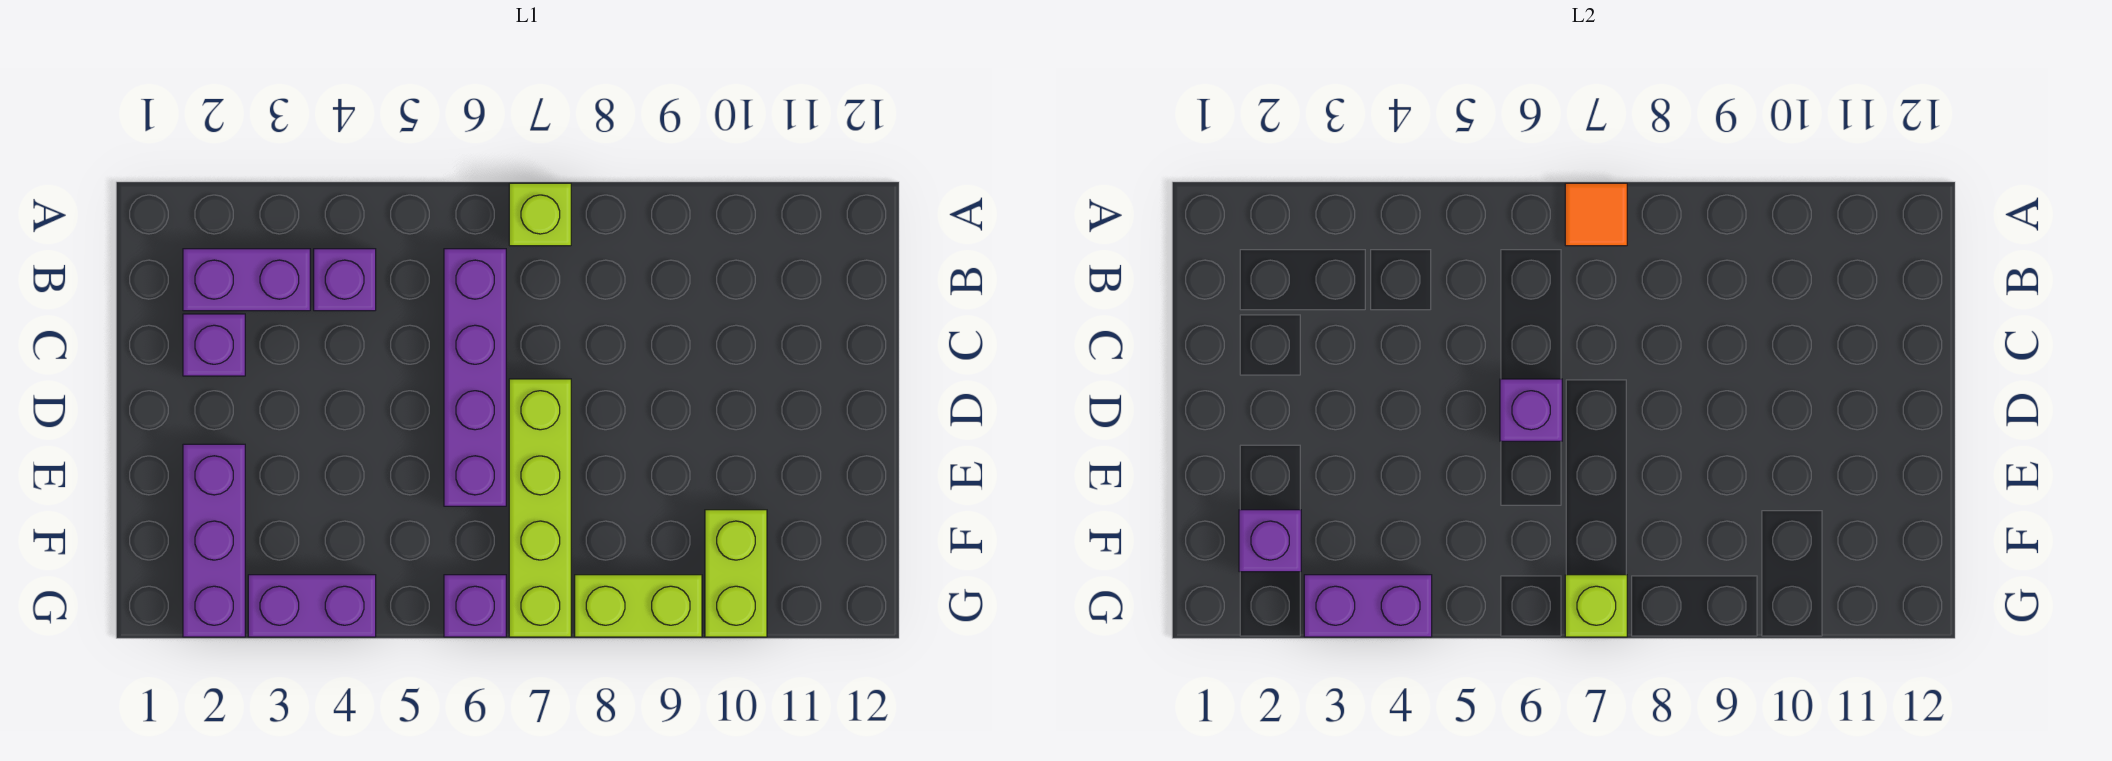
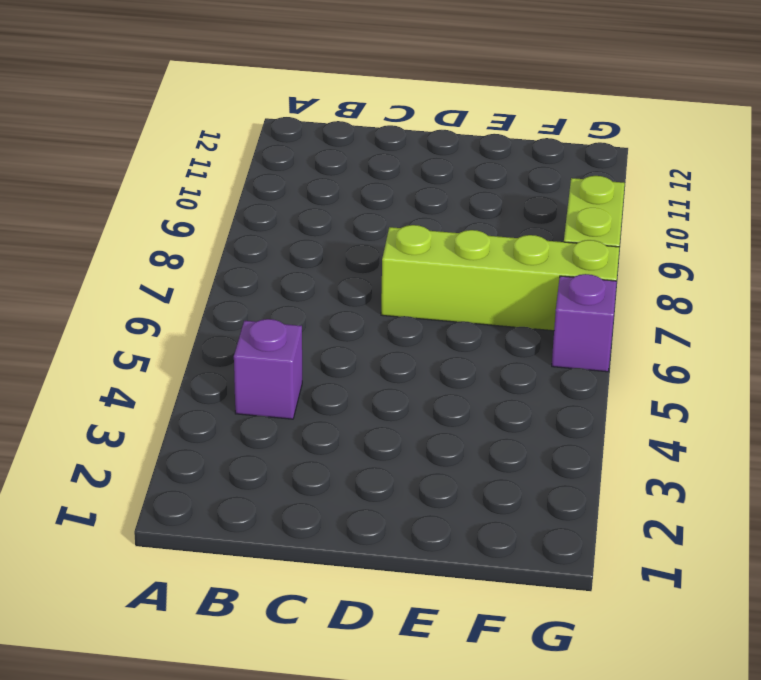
none -> lime 1x1 brick [509,183,571,246]
none -> purple 1x2 brick [183,249,310,311]
none -> purple 1x4 brick [444,249,506,506]

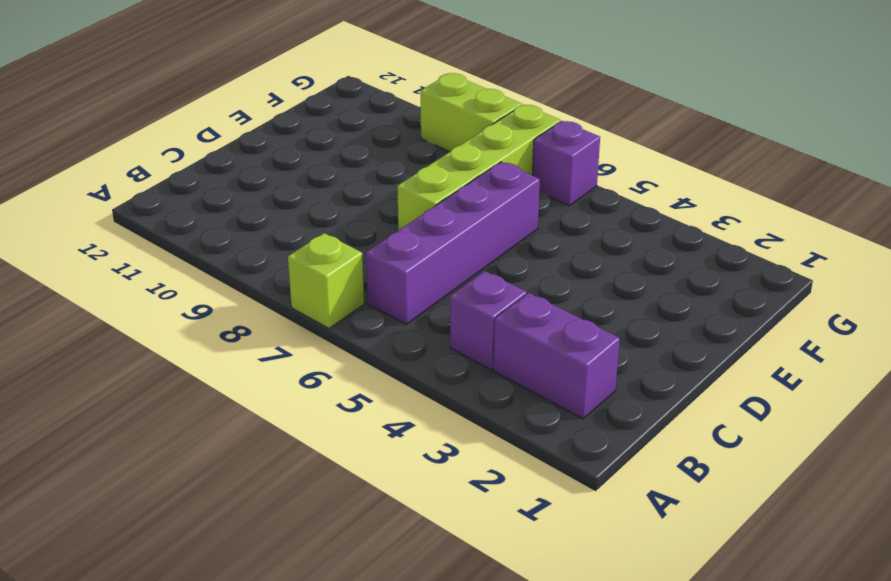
none -> purple 1x1 brick [183,314,245,376]
none -> purple 1x3 brick [183,444,245,637]
none -> lime 1x2 brick [705,510,767,637]

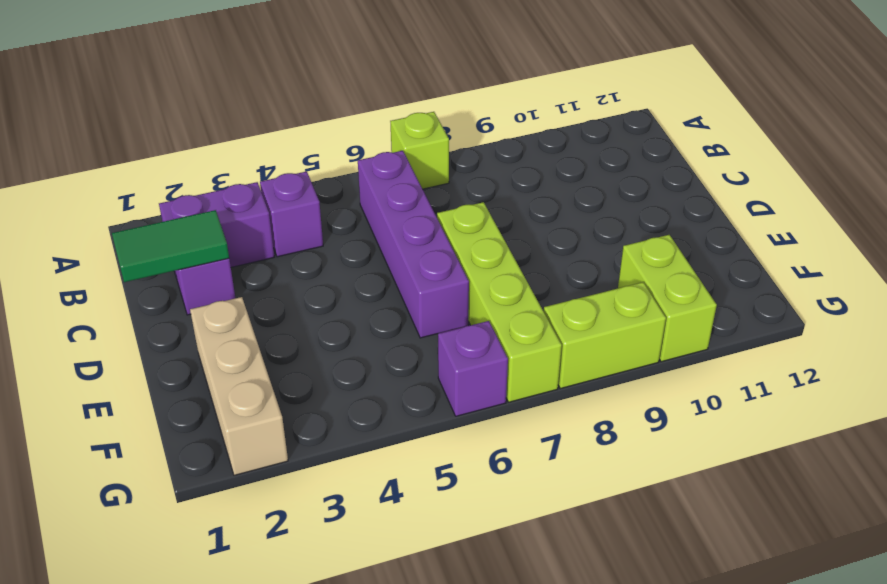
green 1x2 tile [112,210,229,282] -> none
tan 1x3 brick [190,297,288,475] -> purple 1x3 brick [183,444,245,637]
none -> purple 1x2 brick [248,575,376,637]
none -> orange 1x1 tile [1565,183,1627,246]
none -> purple 1x1 brick [1500,379,1562,441]

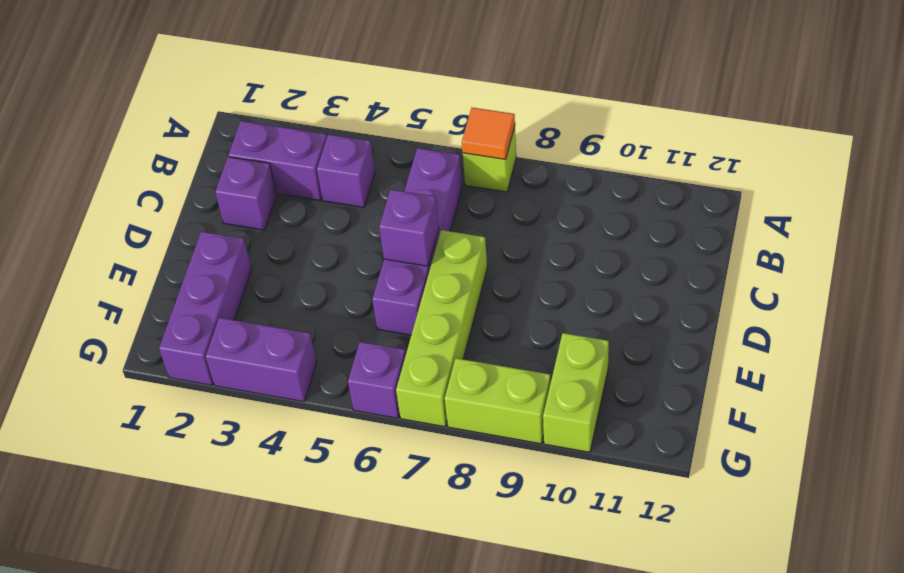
none -> purple 1x1 brick [1239,510,1301,572]
none -> purple 1x2 brick [1304,575,1432,637]
none -> lime 1x1 brick [1565,575,1627,637]

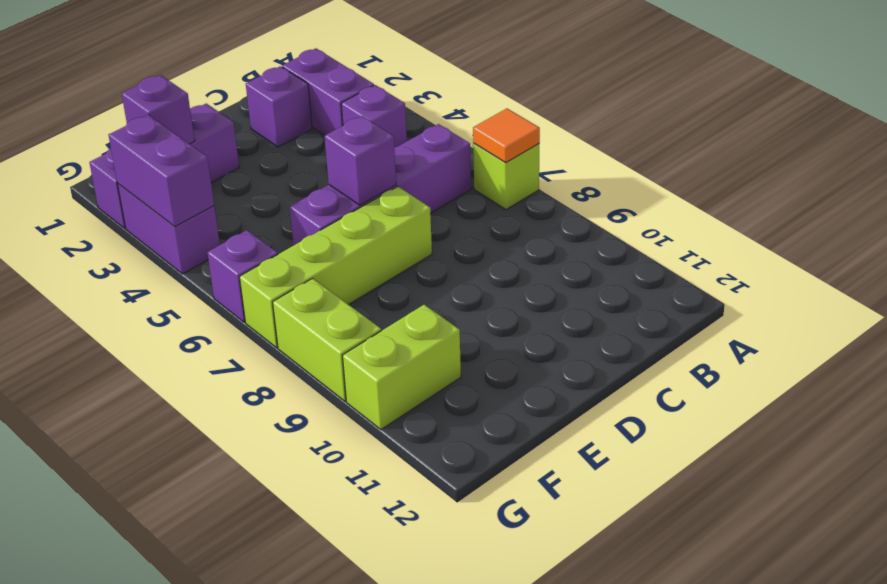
none -> lime 1x1 brick [1565,575,1627,637]

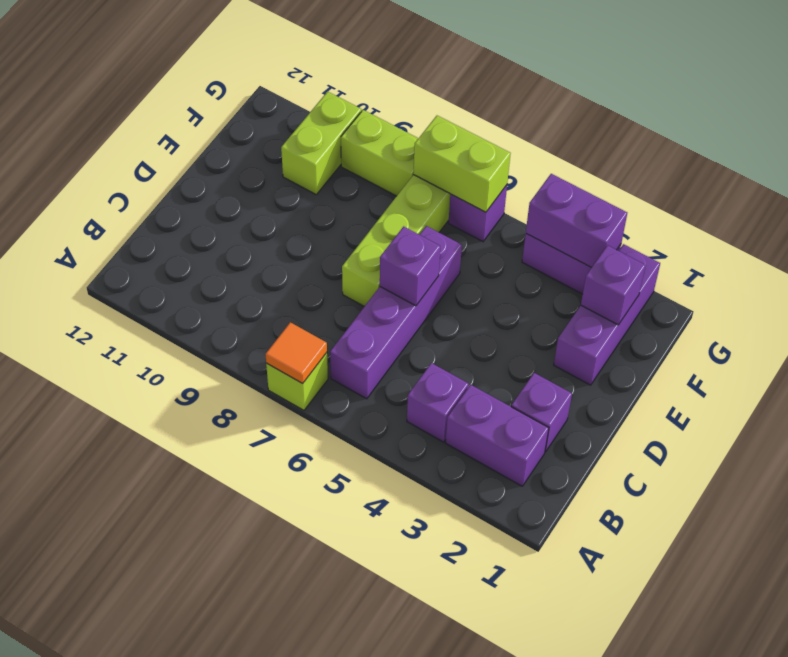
lime 1x2 brick [413,116,511,212] -> lime 1x1 brick [1565,575,1627,637]

